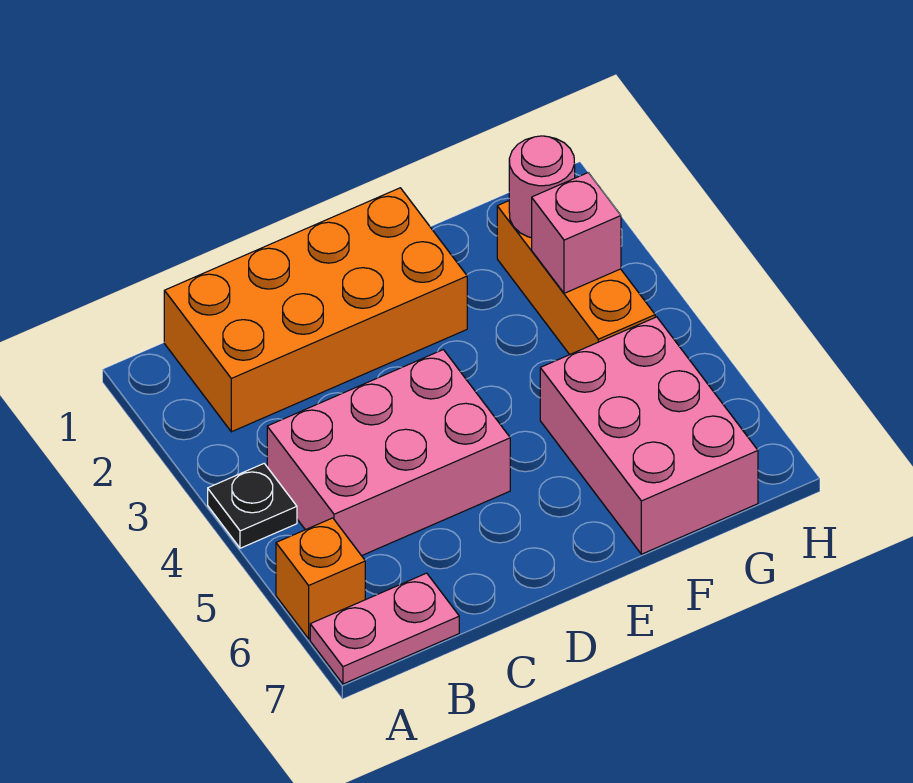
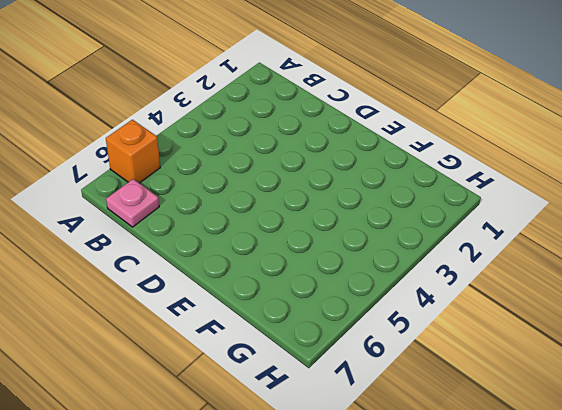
pink 1x1 plate [106,179,159,227] -> pink 1x2 plate [310,573,459,684]
none -> black 1x1 plate [208,464,297,548]
none -> orange 2x4 brick [164,188,467,432]

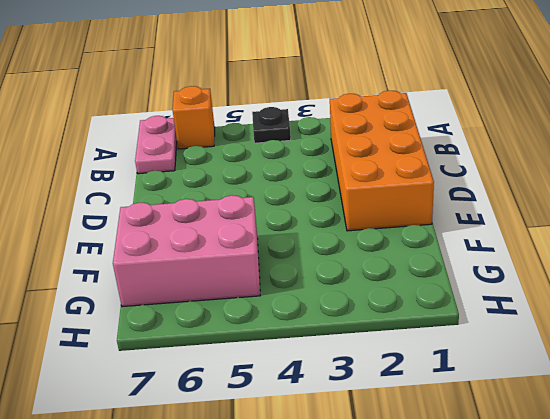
none -> pink 2x3 brick [267,350,510,556]
none -> orange 1x3 brick [497,201,655,355]

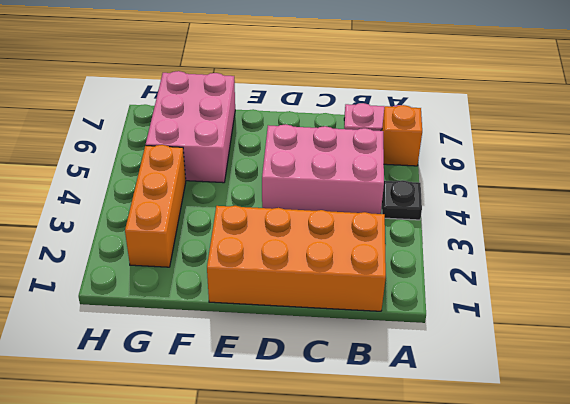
none -> pink 1x1 round brick [509,136,575,238]
none -> pink 1x1 brick [532,173,621,293]

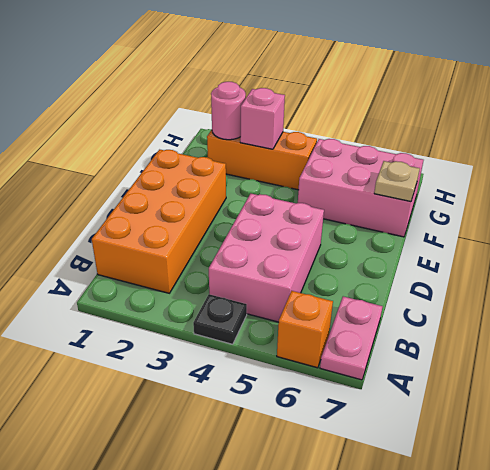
tan 1x1 plate [374,161,420,201] -> none

